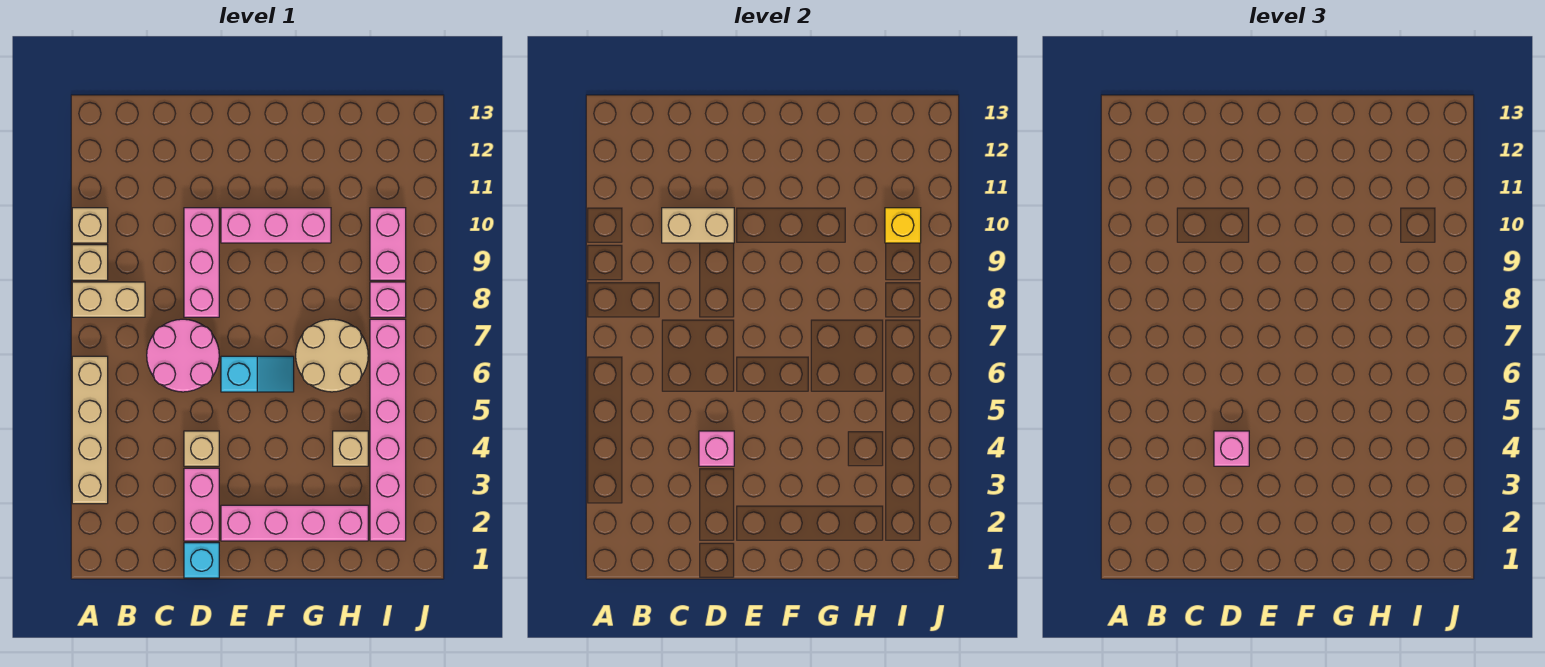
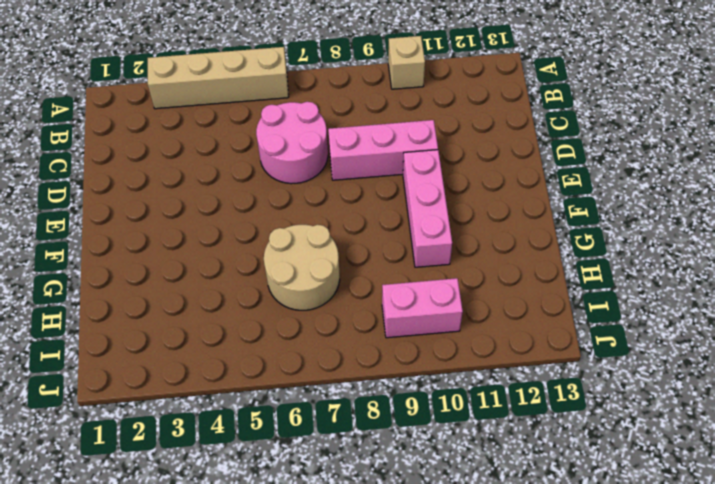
none -> tan 1x2 brick [72,282,145,317]
none -> tan 1x1 brick [72,245,108,280]
none -> cyan 1x1 brick [184,543,219,578]

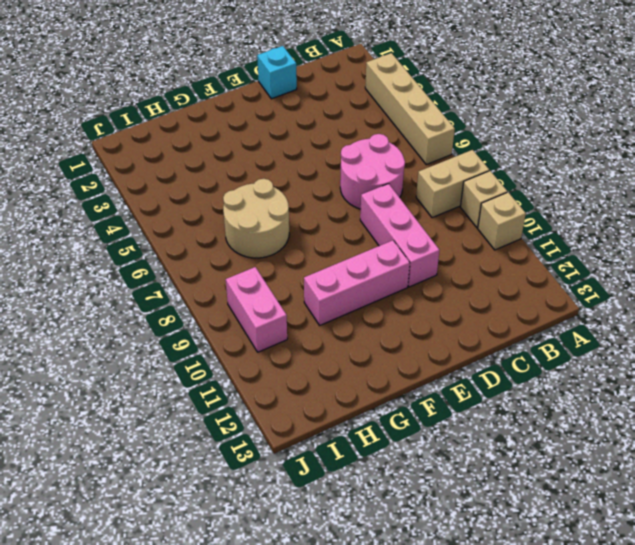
none -> pink 1x2 brick [184,468,219,541]
none -> tan 1x1 brick [184,431,219,466]
none -> pink 1x4 brick [221,505,368,541]

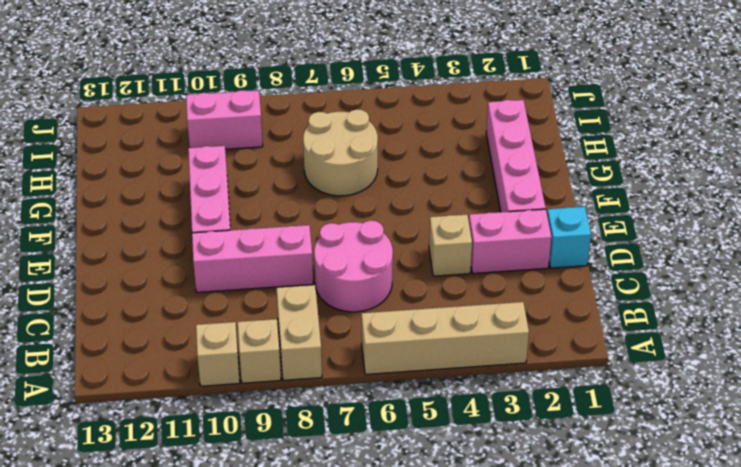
none -> cyan 1x2 slope [221,356,294,392]
none -> tan 1x1 brick [333,431,368,466]
none -> pink 1x6 brick [370,319,406,541]

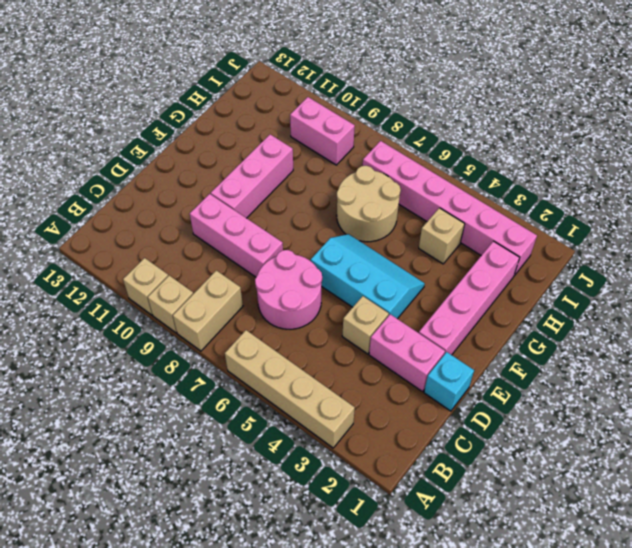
cyan 2x3 slope [311,234,425,319] -> cyan 1x2 slope [221,356,294,392]
none -> pink 1x1 brick [370,282,406,317]
none -> tan 1x2 brick [662,208,734,243]
none -> pink 1x1 brick [699,431,734,466]

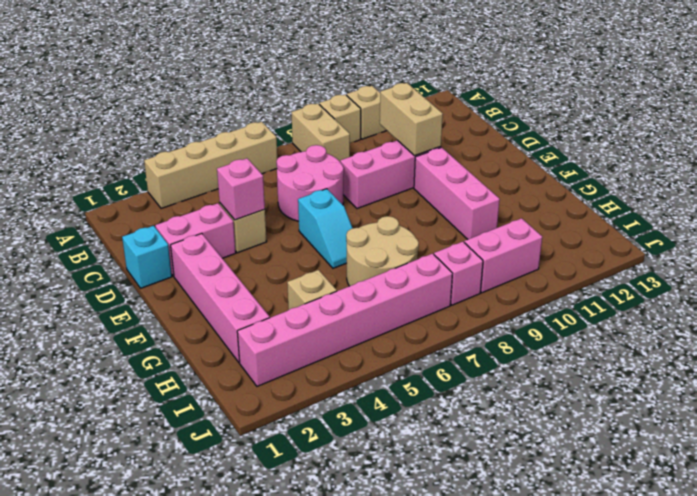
none -> yellow 1x1 brick [885,208,921,243]
none -> pink 1x1 brick [1214,431,1249,466]

